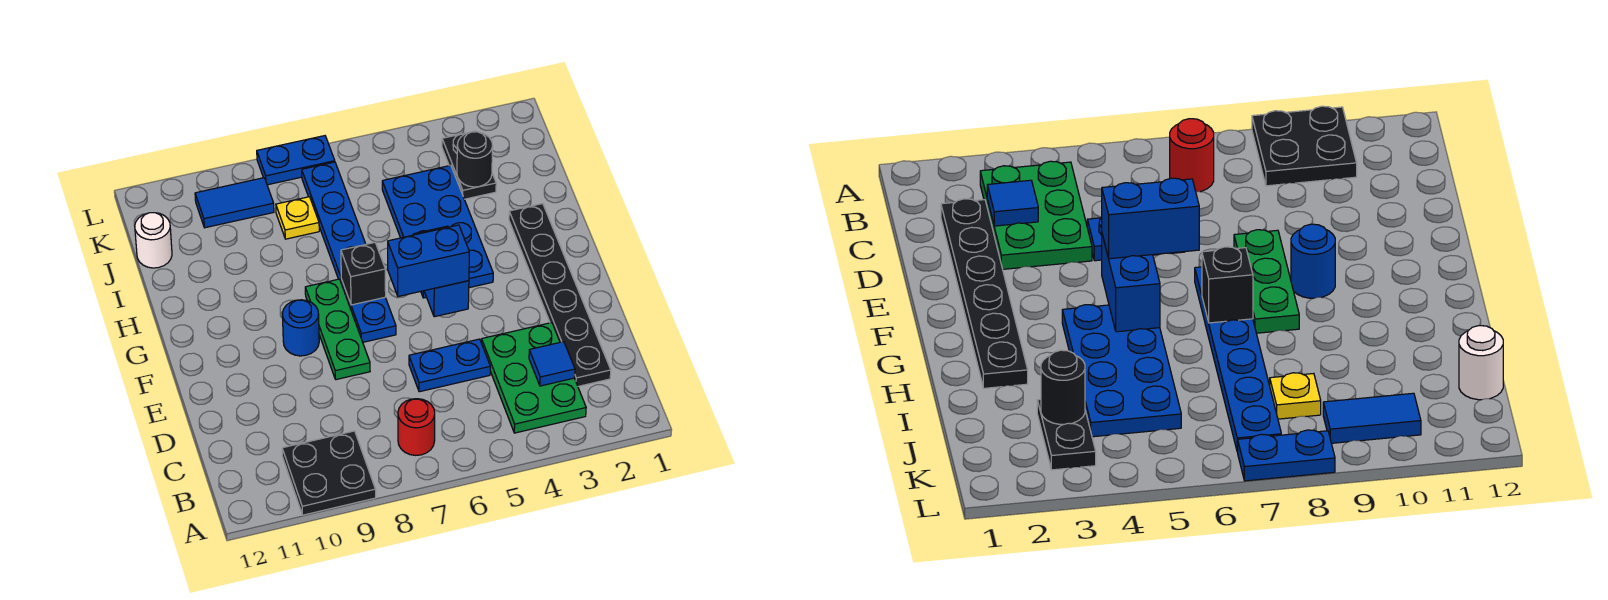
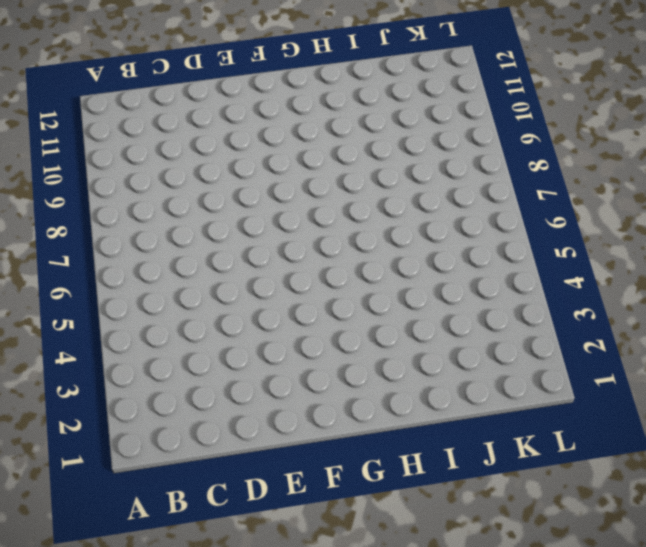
none -> black 2x2 plate [282,431,376,515]
none -> green 2x3 plate [481,323,586,433]
none -> red 1x1 round brick [398,399,435,455]

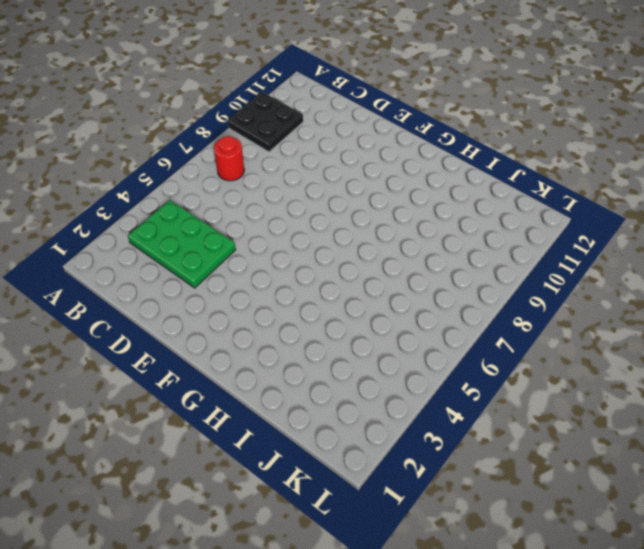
none -> black 1x6 plate [509,204,611,386]
none -> blue 1x2 plate [409,339,490,392]
none -> green 1x3 plate [305,279,370,380]

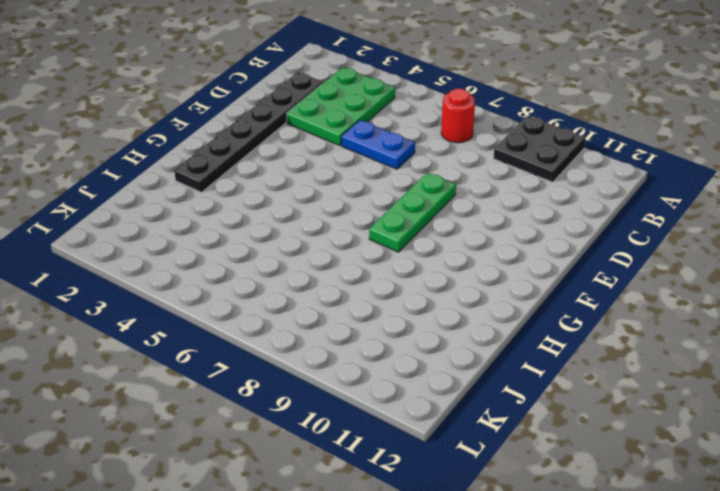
none -> blue 1x6 plate [302,162,396,342]
none -> blue 1x1 round brick [282,300,319,356]
none -> blue 2x4 plate [382,165,493,298]

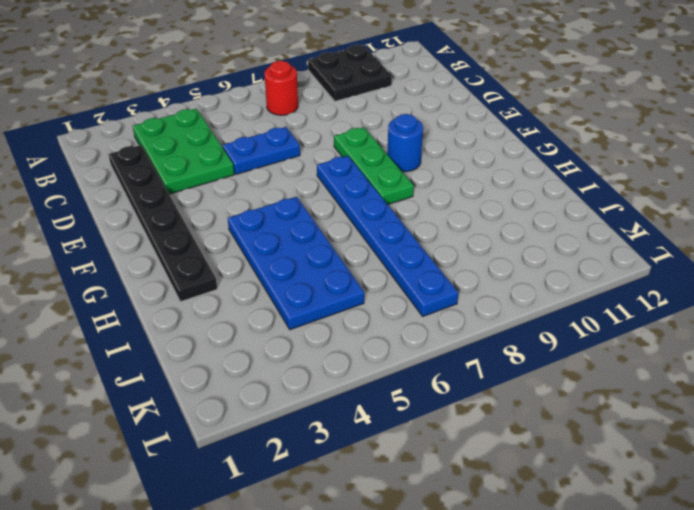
none -> black 1x2 plate [442,131,496,199]
none -> yellow 1x1 plate [276,197,319,239]
none -> white 1x1 round brick [135,213,172,268]

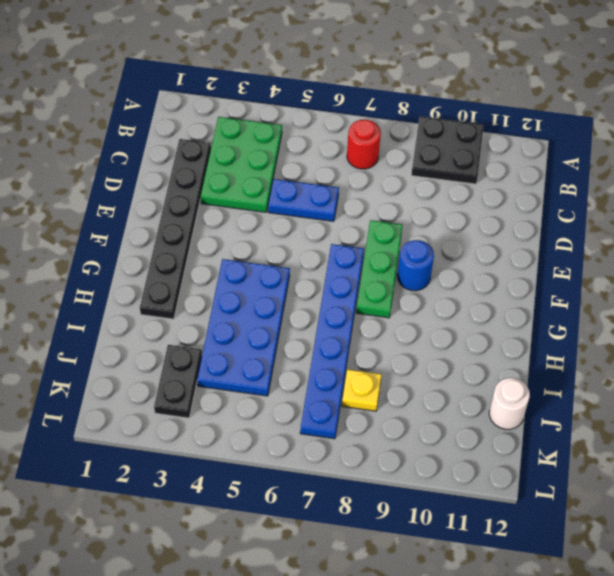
none -> blue 1x2 tile [195,178,274,228]
none -> blue 1x2 plate [257,136,335,185]
none -> blue 1x1 tile [529,342,575,386]

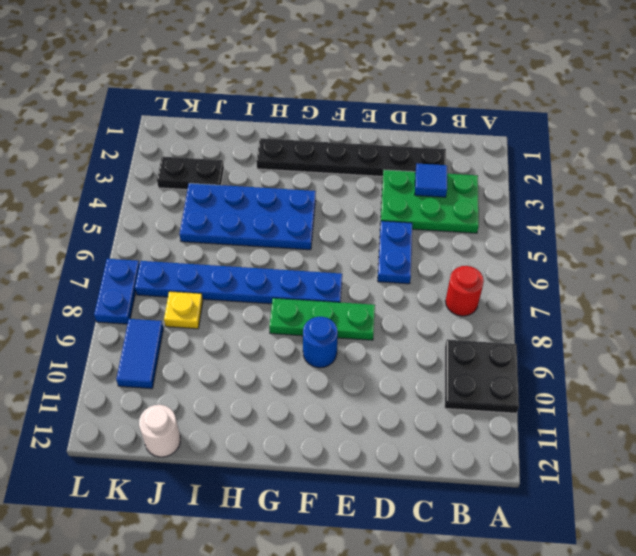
none -> blue 1x2 brick [413,226,469,317]
none -> black 1x1 brick [341,243,386,305]
none -> black 1x1 round brick [457,132,493,187]

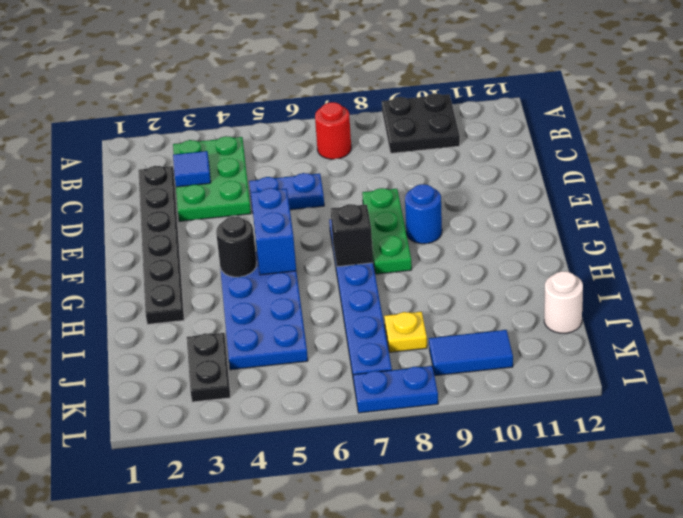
black 1x1 round brick [216,216,257,277] -> black 1x1 round brick moved to [457,132,493,187]
none -> blue 1x2 brick [388,225,469,296]

